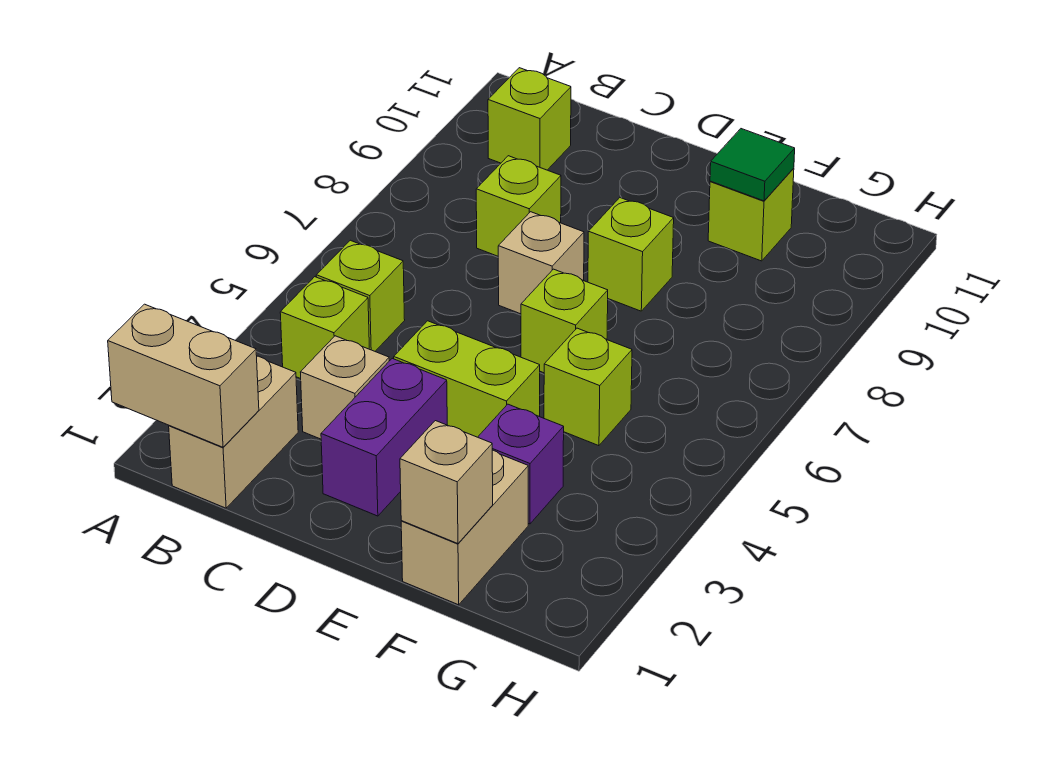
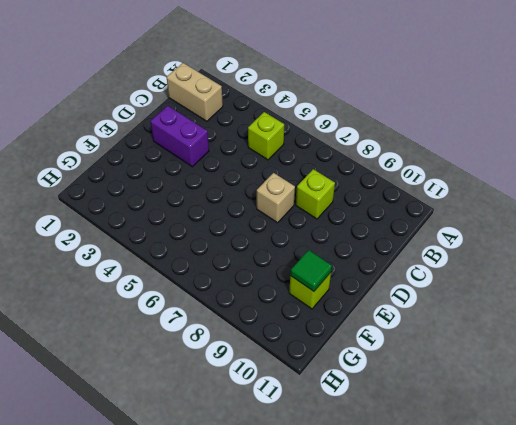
none -> lime 1x1 brick [280,277,369,379]
none -> lime 1x1 brick [488,68,571,170]
none -> tan 1x1 brick [300,336,389,439]

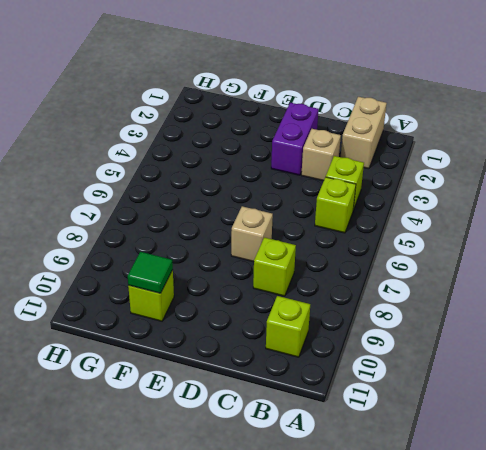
none -> lime 1x2 brick [394,321,540,437]
none -> lime 1x1 brick [521,269,608,373]
none -> lime 1x1 brick [588,198,674,311]

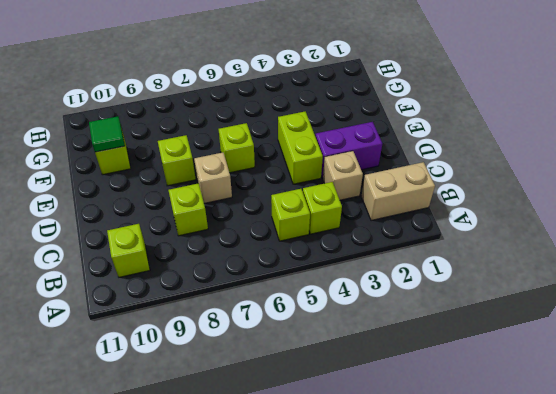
none -> tan 1x2 brick [401,450,528,605]
none -> purple 1x1 brick [478,404,564,524]
none -> lime 1x1 brick [544,328,632,446]

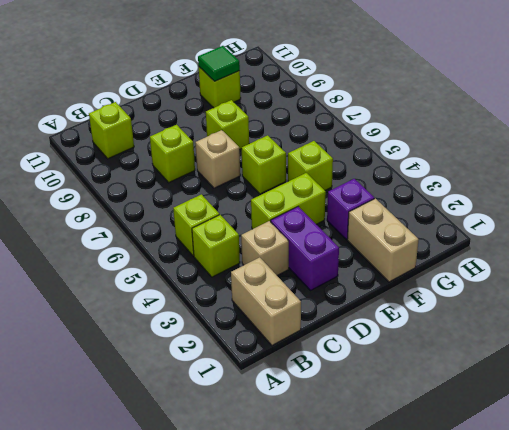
none -> tan 1x2 brick [108,304,259,447]
none -> tan 1x1 brick [400,421,493,544]

